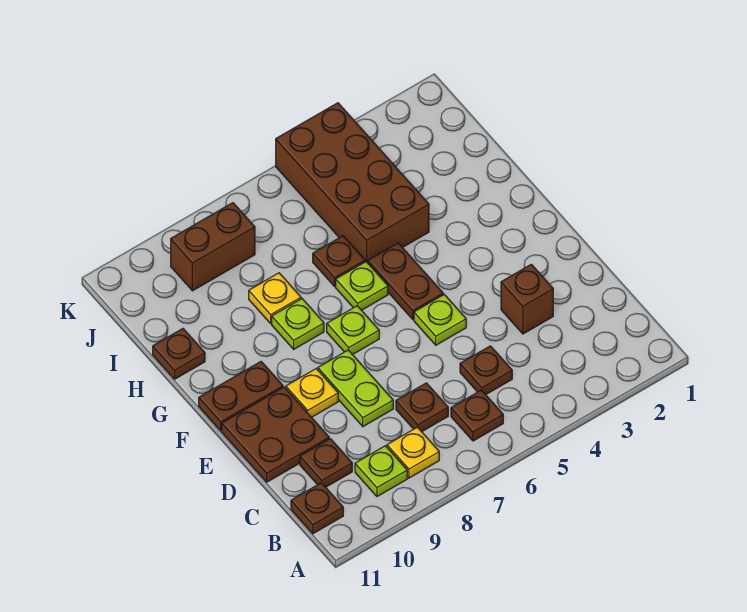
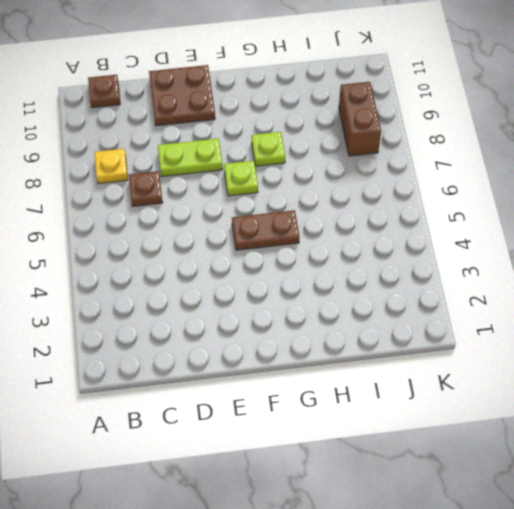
none -> brown 1x1 plate [451,390,503,441]
none -> lime 1x1 plate [355,446,407,497]
none -> brown 1x1 plate [460,346,512,395]

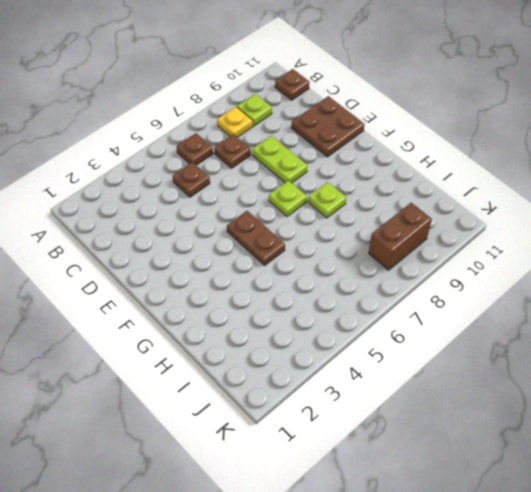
none -> brown 1x1 plate [300,439,352,487]
none -> brown 1x1 brick [501,264,553,334]
none -> lime 1x1 plate [414,295,466,345]

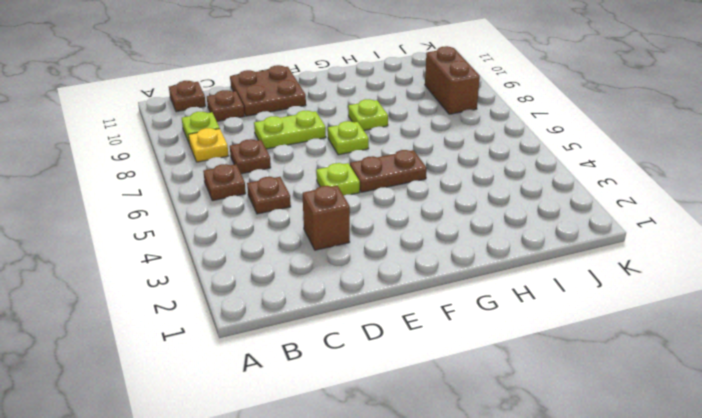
none -> yellow 1x1 plate [286,369,338,417]
none -> brown 1x2 plate [199,362,283,431]
none -> lime 1x1 plate [336,262,388,310]

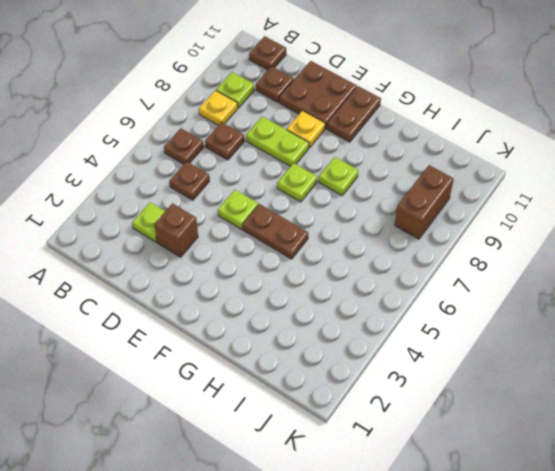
lime 1x1 plate [132,202,165,242] -> lime 1x1 plate moved to [336,262,388,310]
none -> brown 2x4 brick [276,103,429,263]
none -> brown 1x1 plate [313,236,365,286]
none -> yellow 1x1 plate [249,273,301,323]

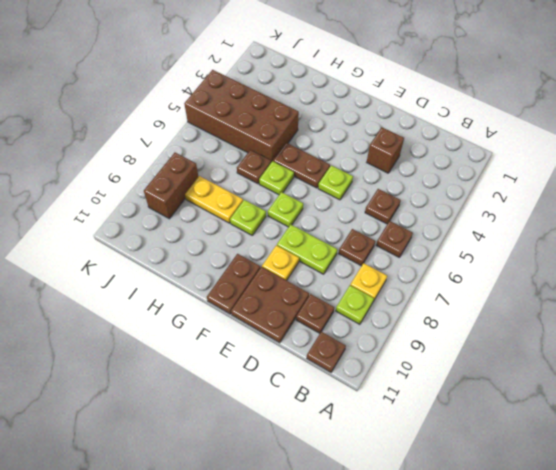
yellow 1x2 plate [185,176,243,223] -> yellow 1x1 plate [249,273,301,323]
none -> brown 1x1 plate [153,329,205,379]

